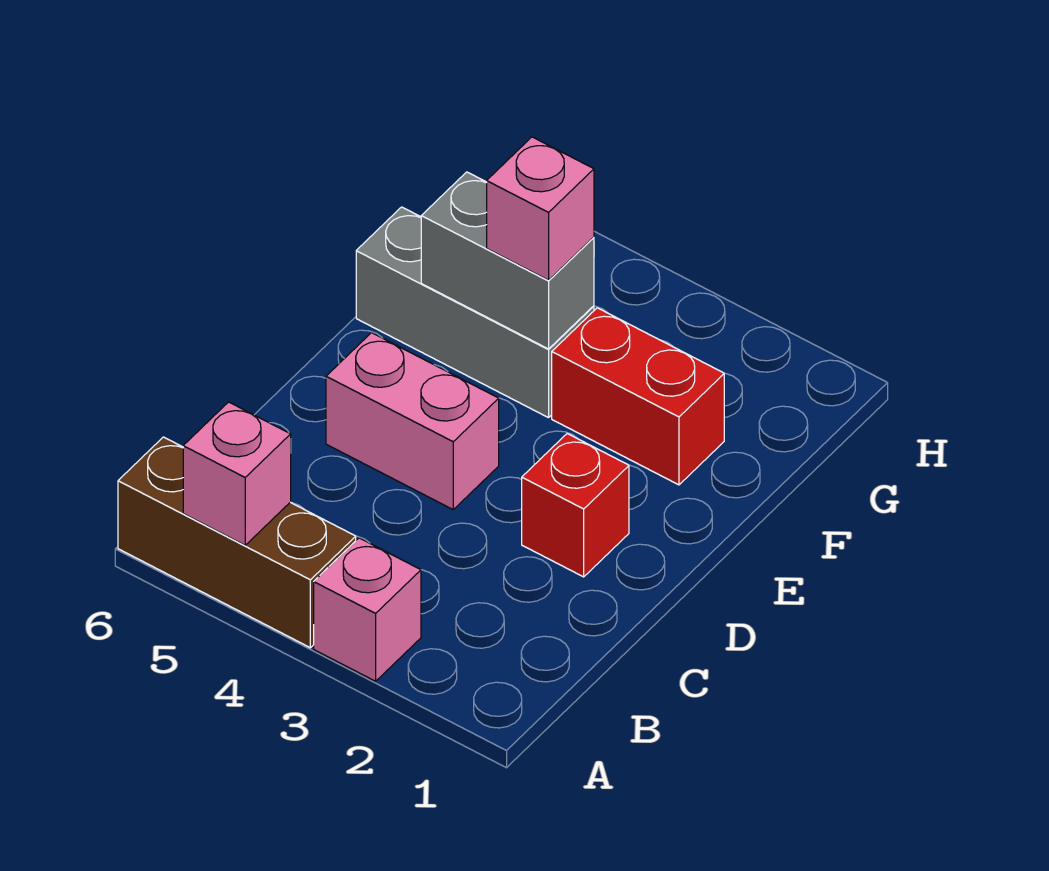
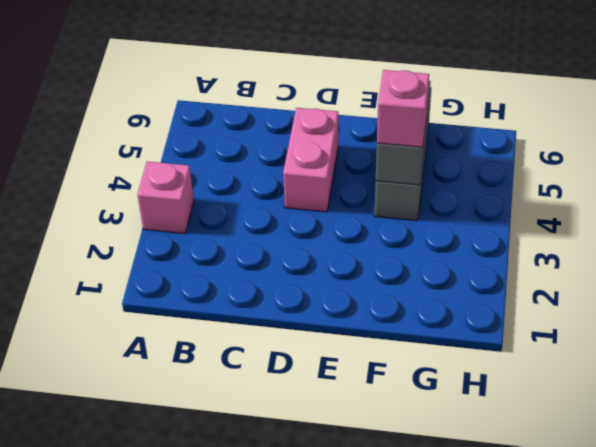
none -> brown 1x3 brick [118,437,356,648]
none -> red 1x1 brick [522,434,629,577]

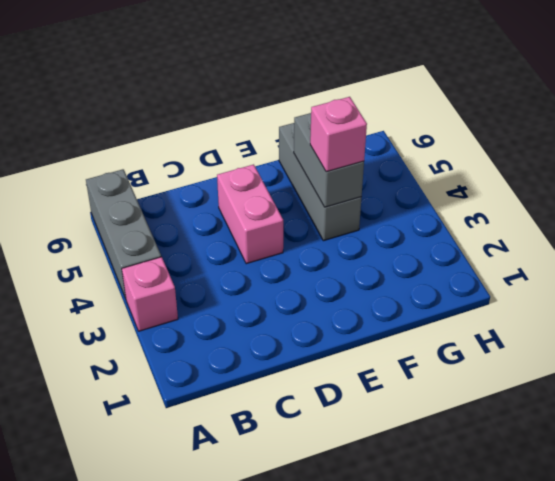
grey 1x3 brick [86,169,161,298] -> brown 1x3 brick [118,437,356,648]
none -> red 1x1 brick [522,434,629,577]
none -> red 1x2 brick [552,308,724,485]

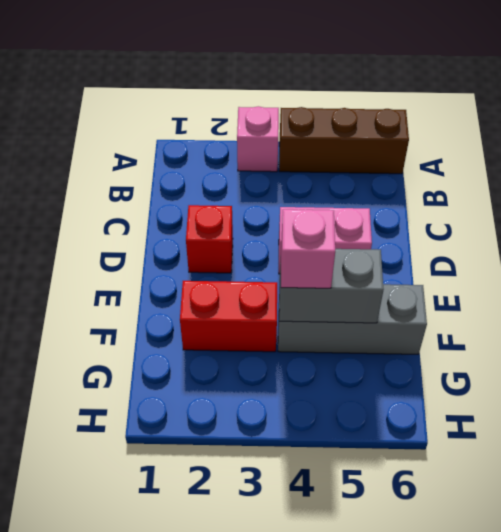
none -> pink 1x1 brick [183,402,291,545]

